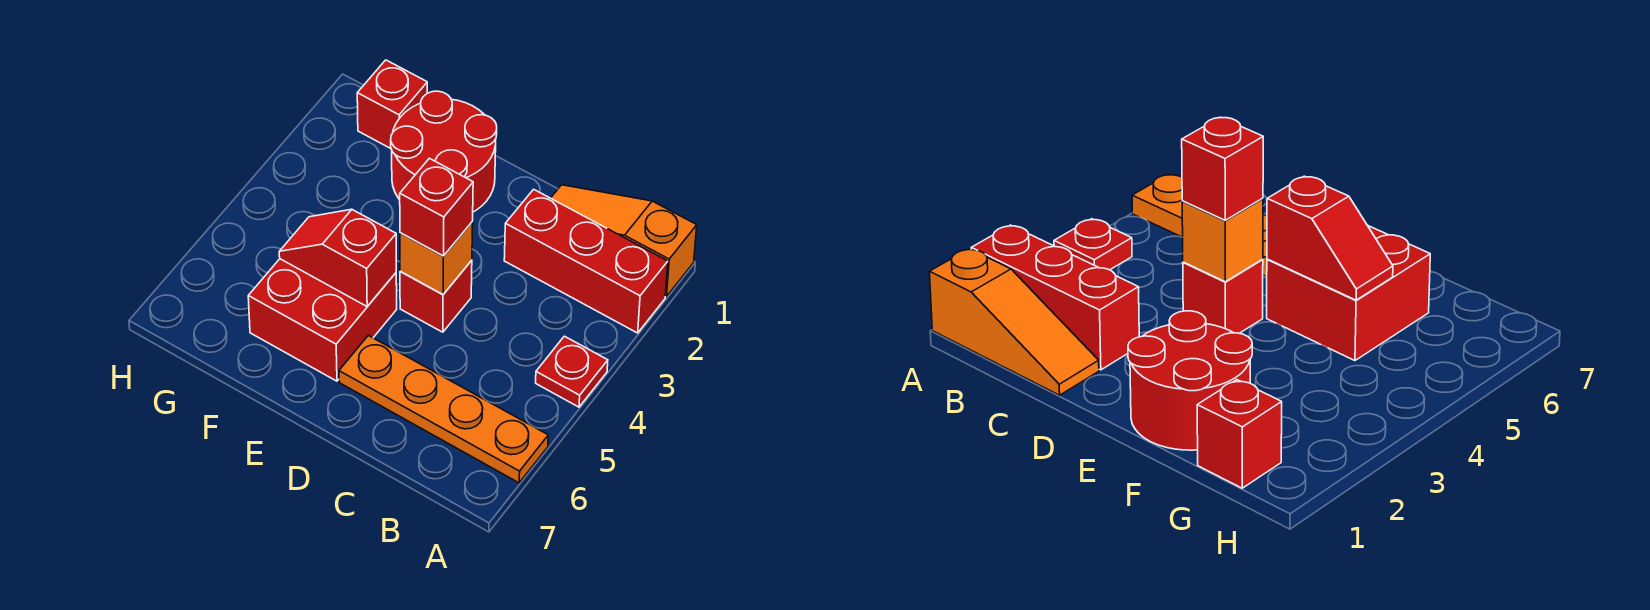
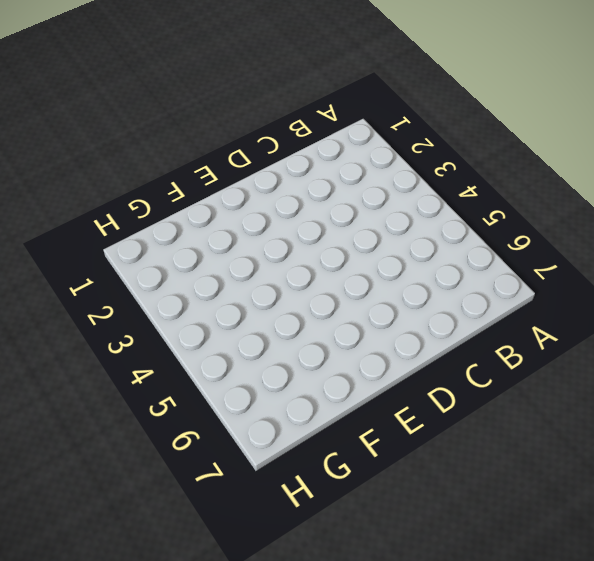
none -> orange 1x3 slope [551,185,697,297]
none -> red 1x3 brick [504,189,668,333]

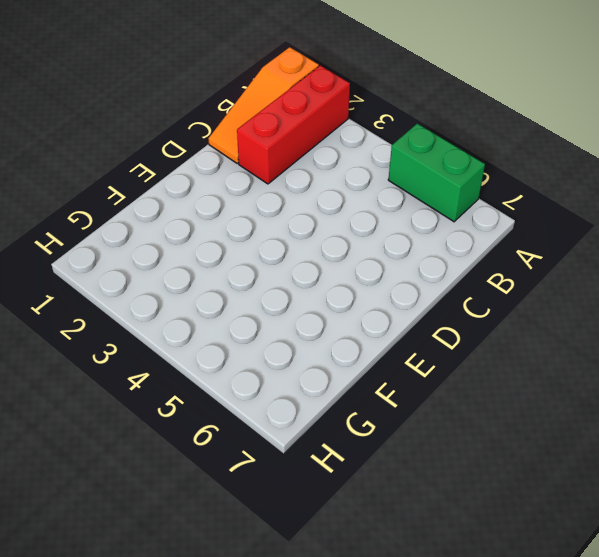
green 1x2 brick [388,124,485,222] -> orange 1x4 plate [339,335,548,483]
none -> red 1x1 plate [536,336,608,407]
none -> red 1x1 brick [400,260,472,332]

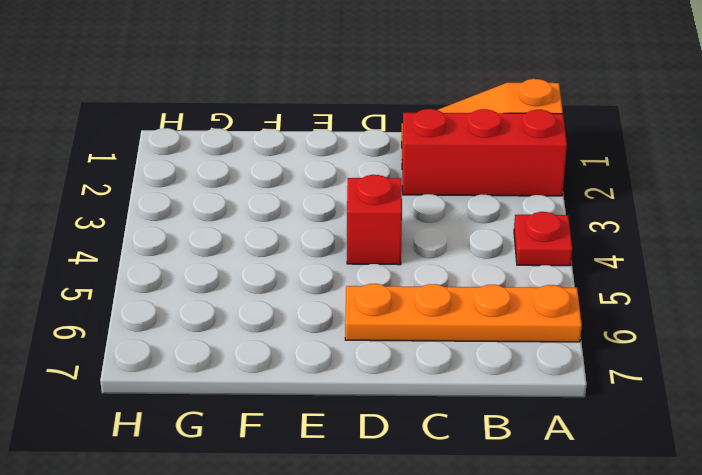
none -> red 2x2 round brick [391,91,497,212]
none -> red 2x2 brick [248,259,397,381]

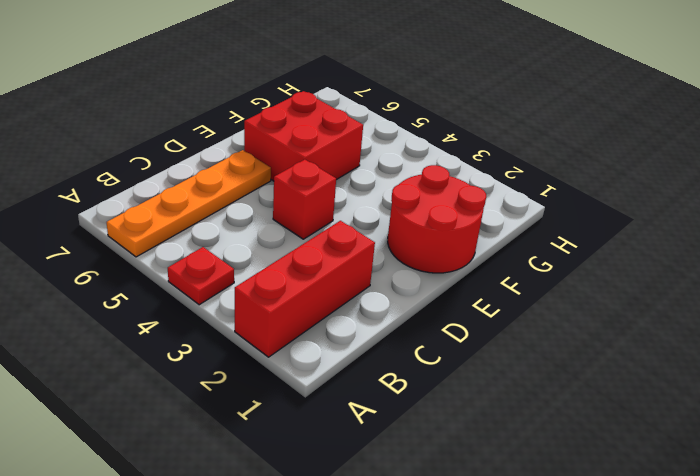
none -> orange 1x3 slope [551,185,697,297]
none -> red 1x1 brick [357,60,427,149]

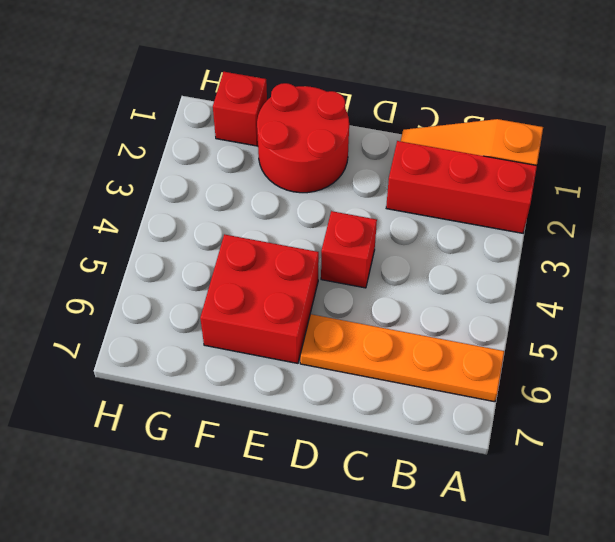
none -> red 1x1 plate [536,336,608,407]
none -> orange 1x1 brick [400,222,473,295]

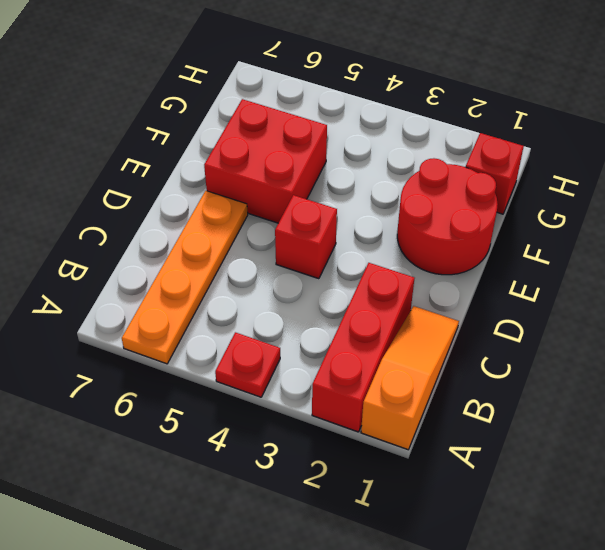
none -> orange 1x1 brick [400,222,473,295]
none -> red 1x2 slope [279,209,396,306]

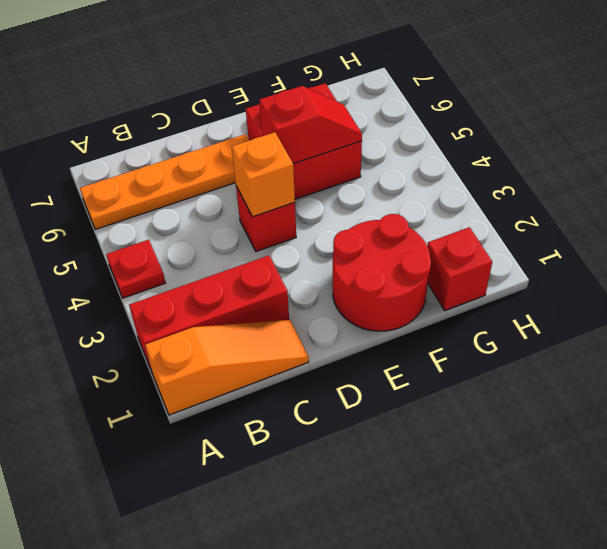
none -> red 1x1 brick [400,158,473,256]

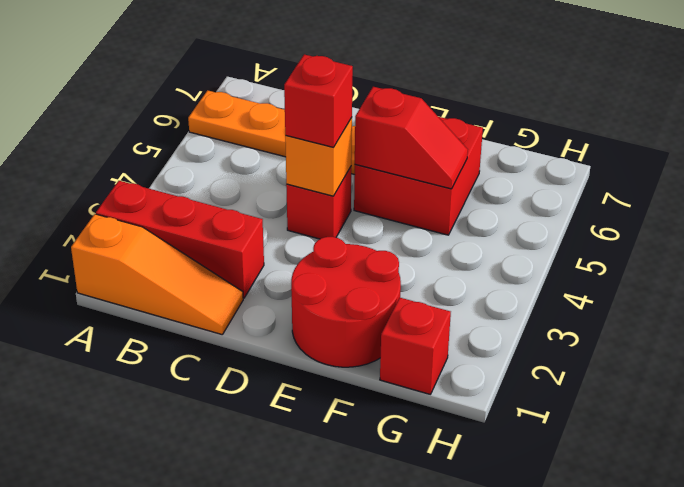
none -> red 1x1 plate [536,336,608,407]

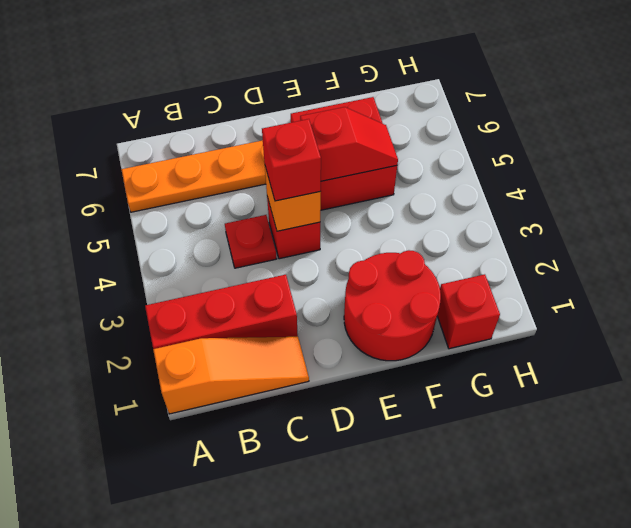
red 1x1 plate [225,215,276,268] -> red 1x1 plate moved to [536,336,608,407]

